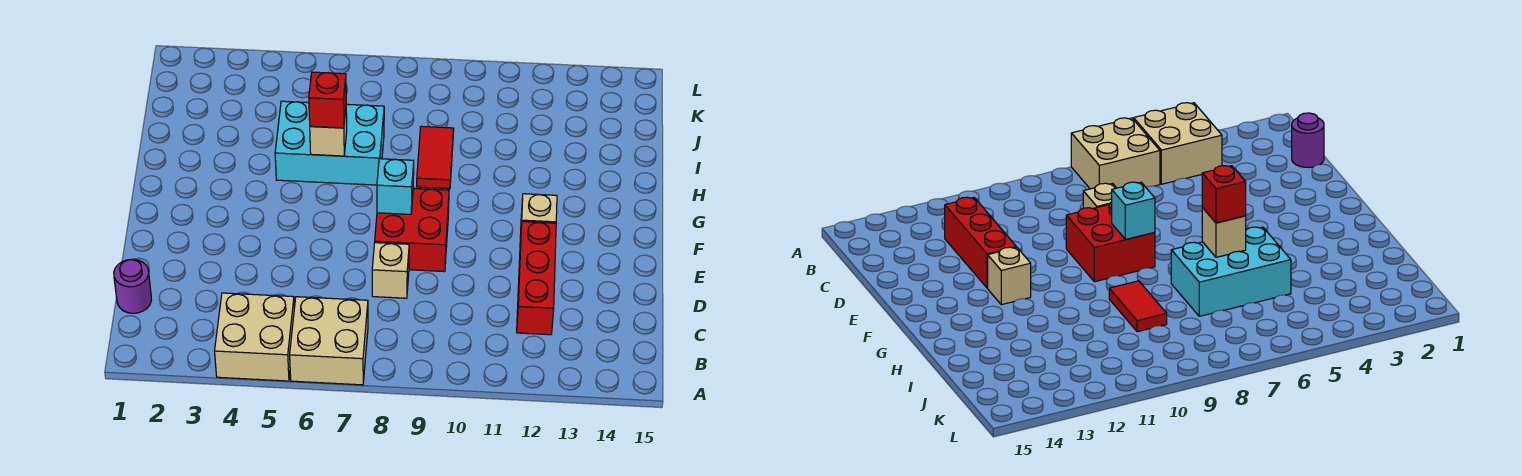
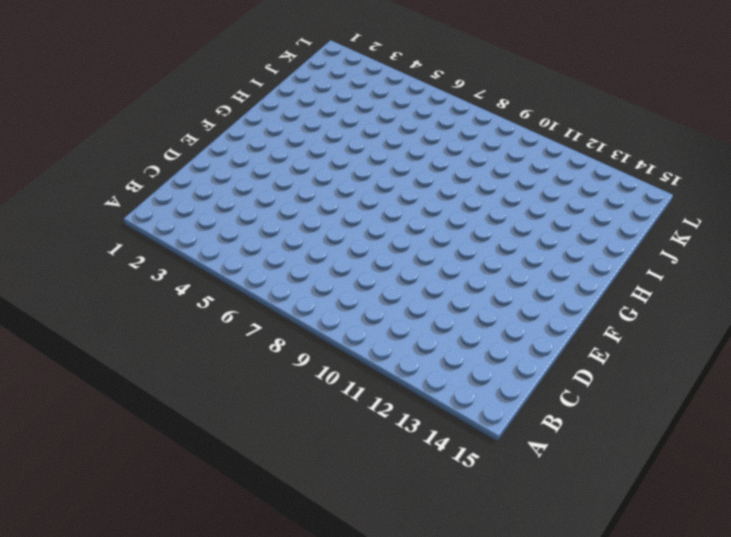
none -> tan 2x2 brick [215,293,294,381]
none -> tan 2x2 brick [290,297,368,385]
none -> purple 1x1 round brick [114,259,151,313]

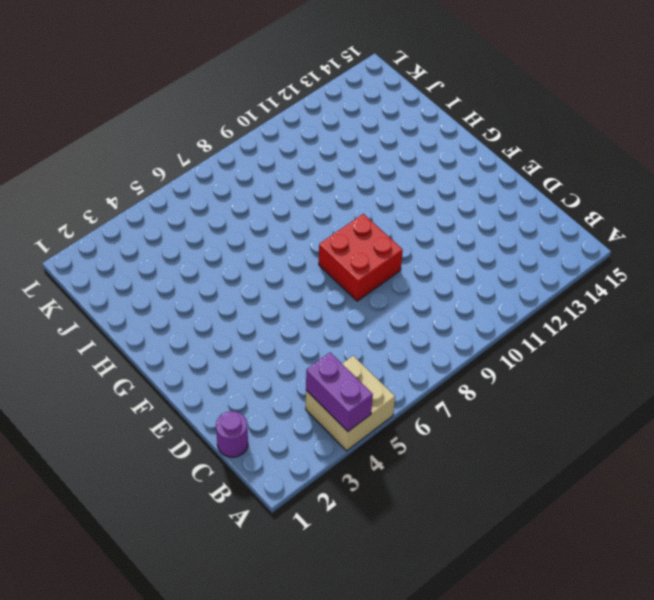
purple 1x2 brick [306,353,373,431] -> none
none -> tan 2x2 brick [290,297,368,385]
none -> red 1x3 brick [517,222,556,335]
none -> tan 1x1 brick [372,243,409,298]

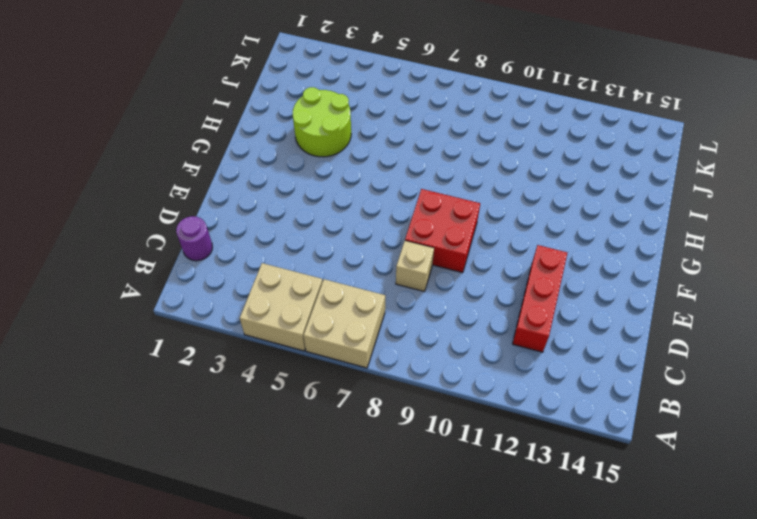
lime 2x2 round brick [293,87,351,157] -> none
none -> tan 1x1 brick [520,194,557,239]
none -> cyan 2x3 brick [275,101,384,185]
none -> red 1x2 tile [417,126,454,189]

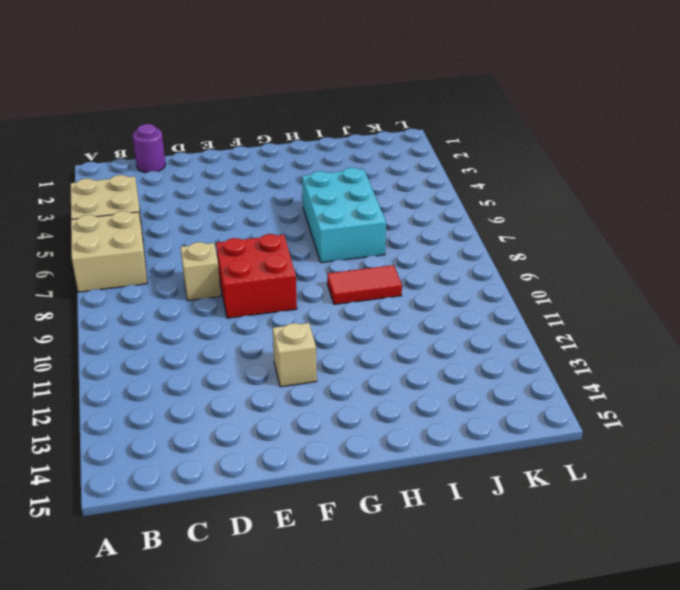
none -> red 1x3 brick [517,222,556,335]
none -> cyan 1x1 brick [377,159,414,214]
none -> tan 1x1 brick [310,111,347,156]

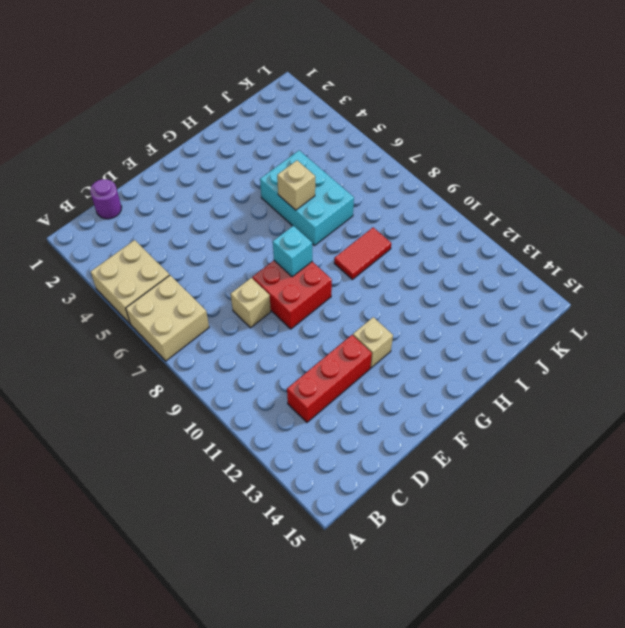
none -> red 1x1 brick [309,72,346,128]

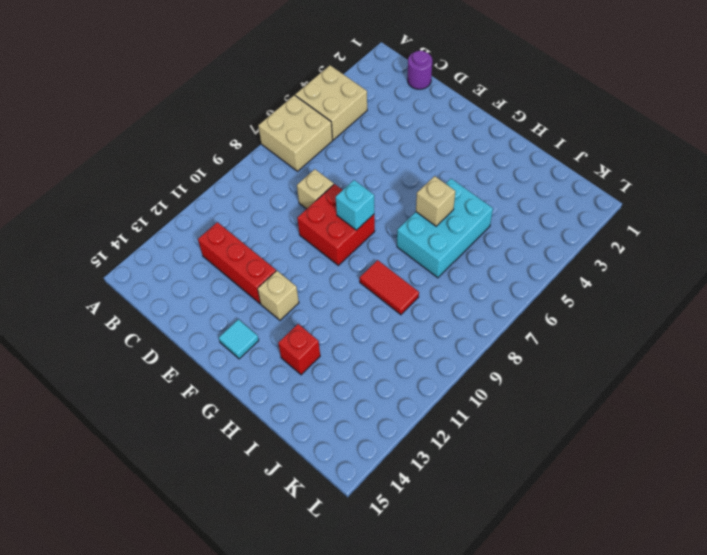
cyan 1x1 tile [219,319,259,359] -> none
red 1x1 brick [278,324,320,375] -> red 1x1 brick moved to [309,72,346,128]

